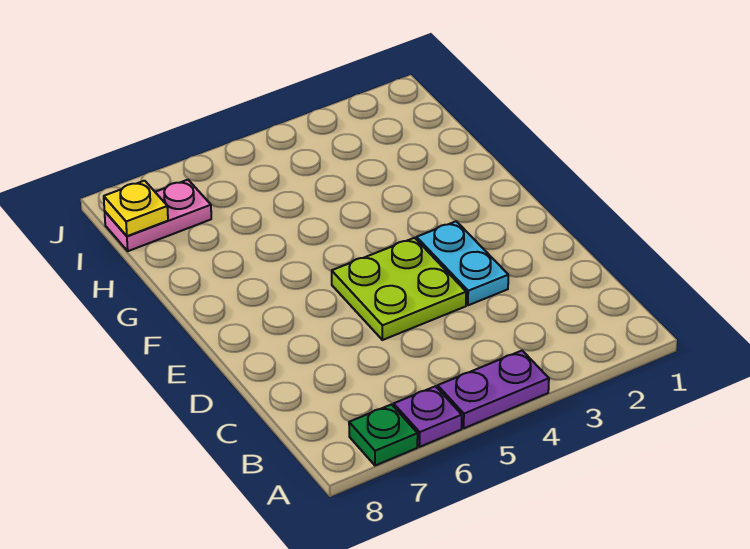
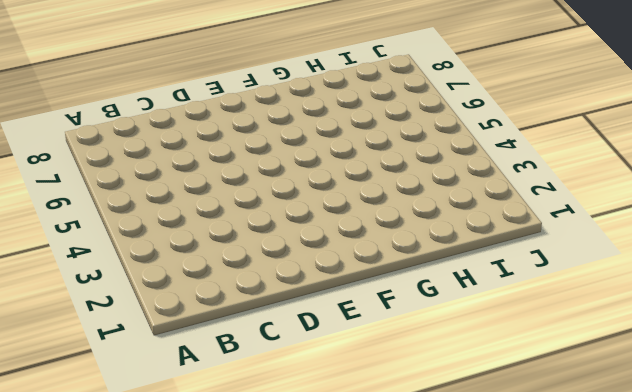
none -> purple 1x2 plate [438,351,549,428]
none -> purple 1x1 plate [394,386,462,447]

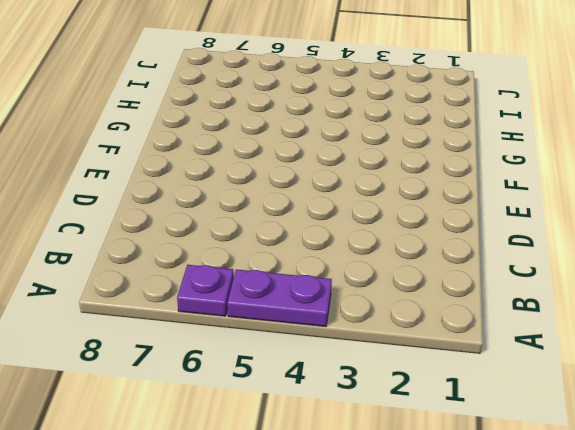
none -> green 1x1 plate [349,404,418,466]
none -> cyan 1x2 plate [417,221,508,305]

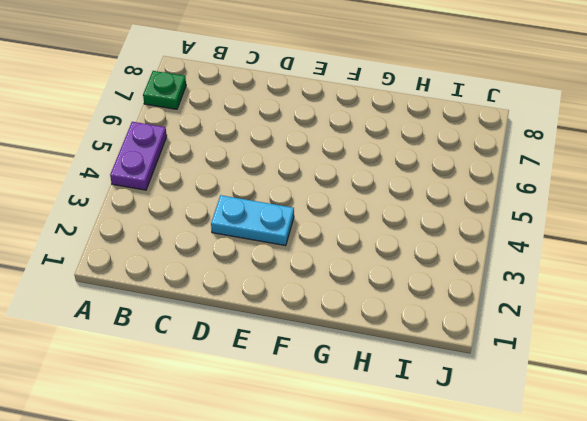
none -> purple 1x1 plate [394,386,462,447]
none -> lime 2x2 plate [332,238,466,340]

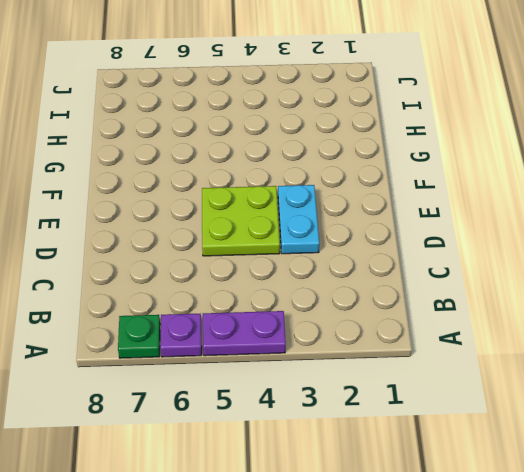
none -> pink 1x2 plate [105,180,211,251]
none -> yellow 1x1 plate [104,181,168,236]

